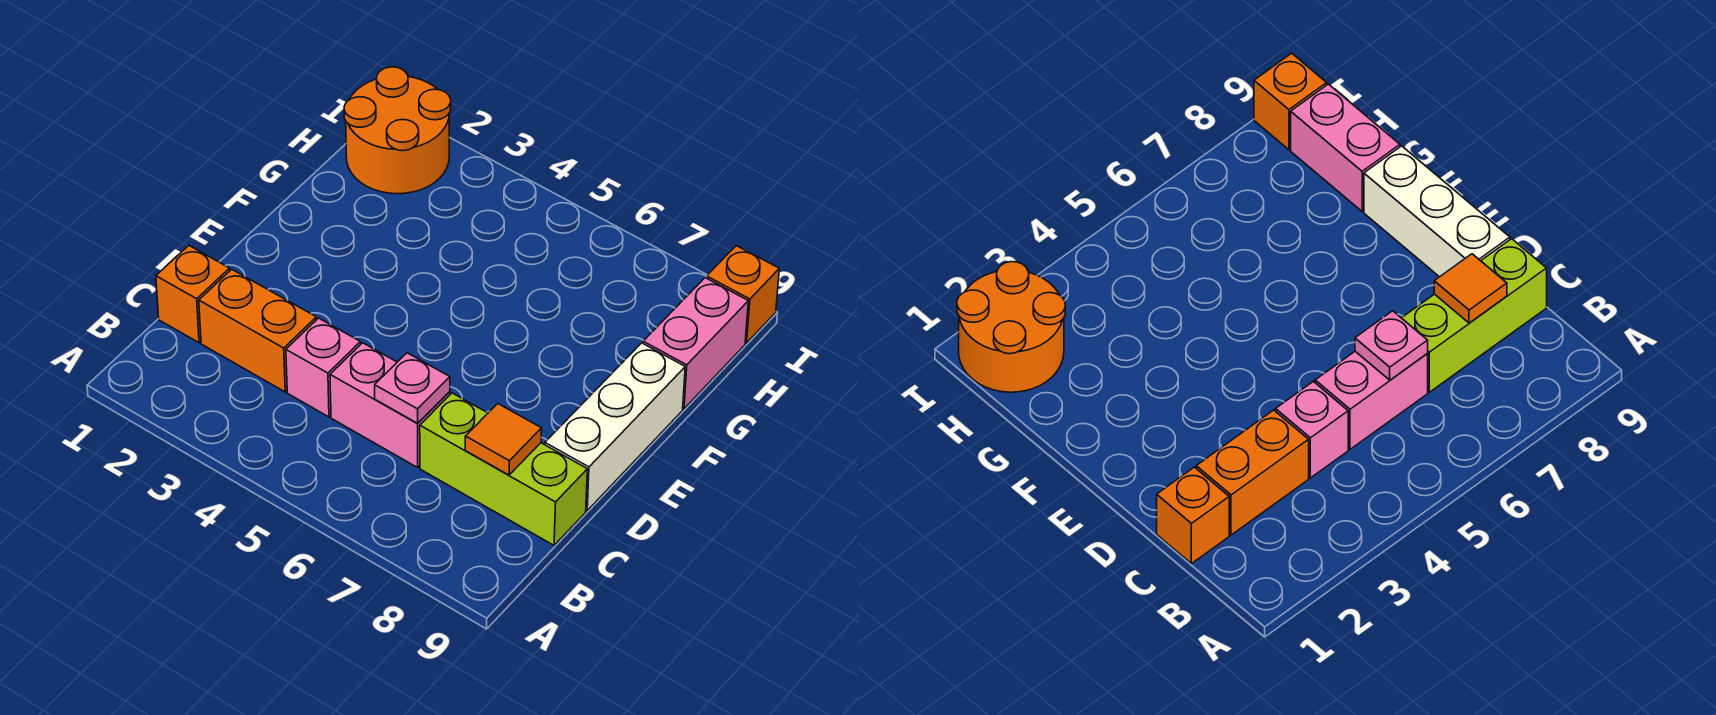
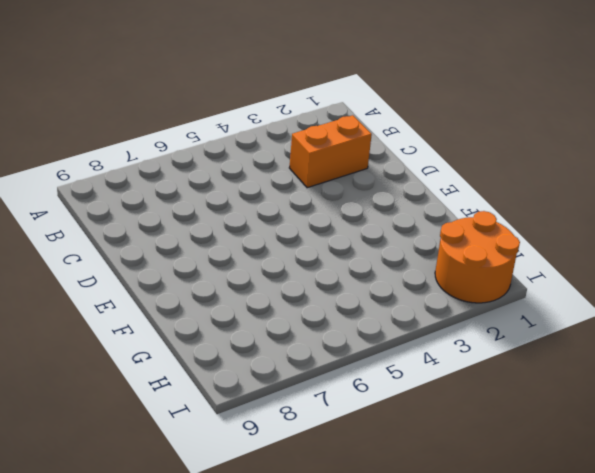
none -> orange 1x1 brick [156,246,230,343]
none -> pink 1x1 brick [286,318,361,417]

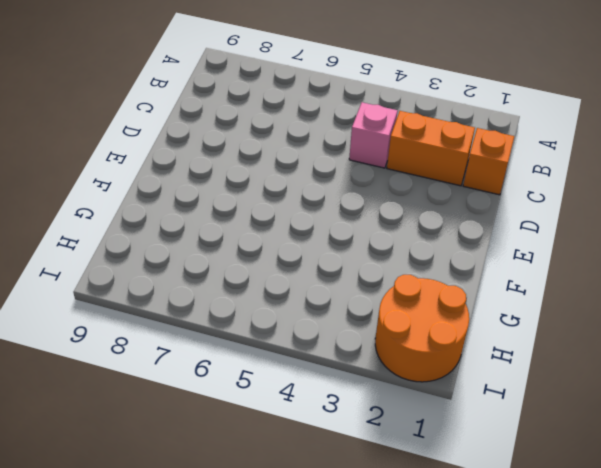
none -> pink 1x2 brick [330,343,450,467]
none -> lime 1x3 brick [420,393,587,545]

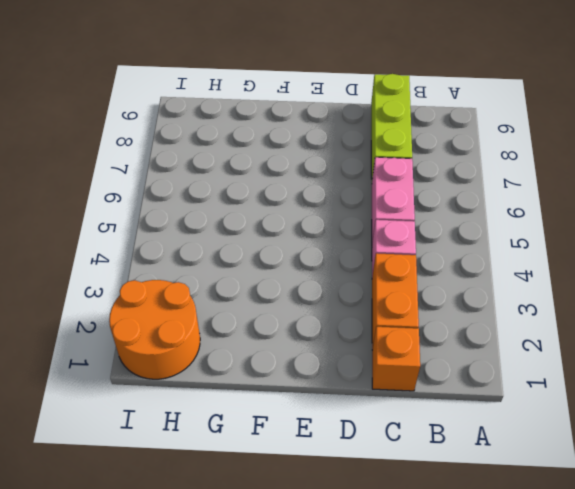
none -> white 1x3 brick [545,343,685,510]
none -> pink 1x2 brick [643,278,748,409]

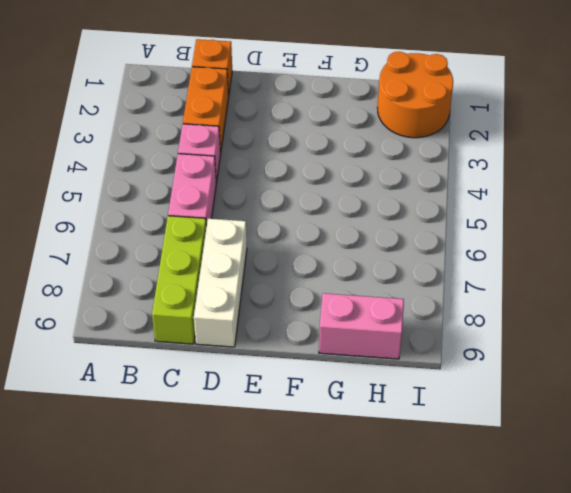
white 1x3 brick [194,219,247,347] -> white 1x3 brick turned to [545,343,685,510]
none -> orange 1x1 brick [706,246,779,343]
none -> pink 1x1 plate [375,353,450,423]

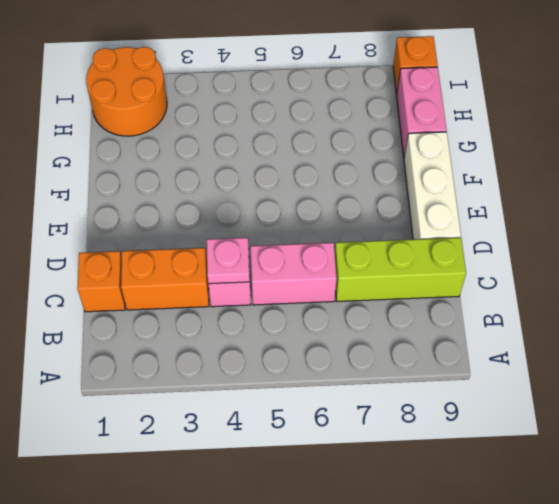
pink 1x1 plate [207,238,250,284] -> pink 1x1 plate moved to [375,353,450,423]
none -> orange 1x1 tile [465,404,542,475]

